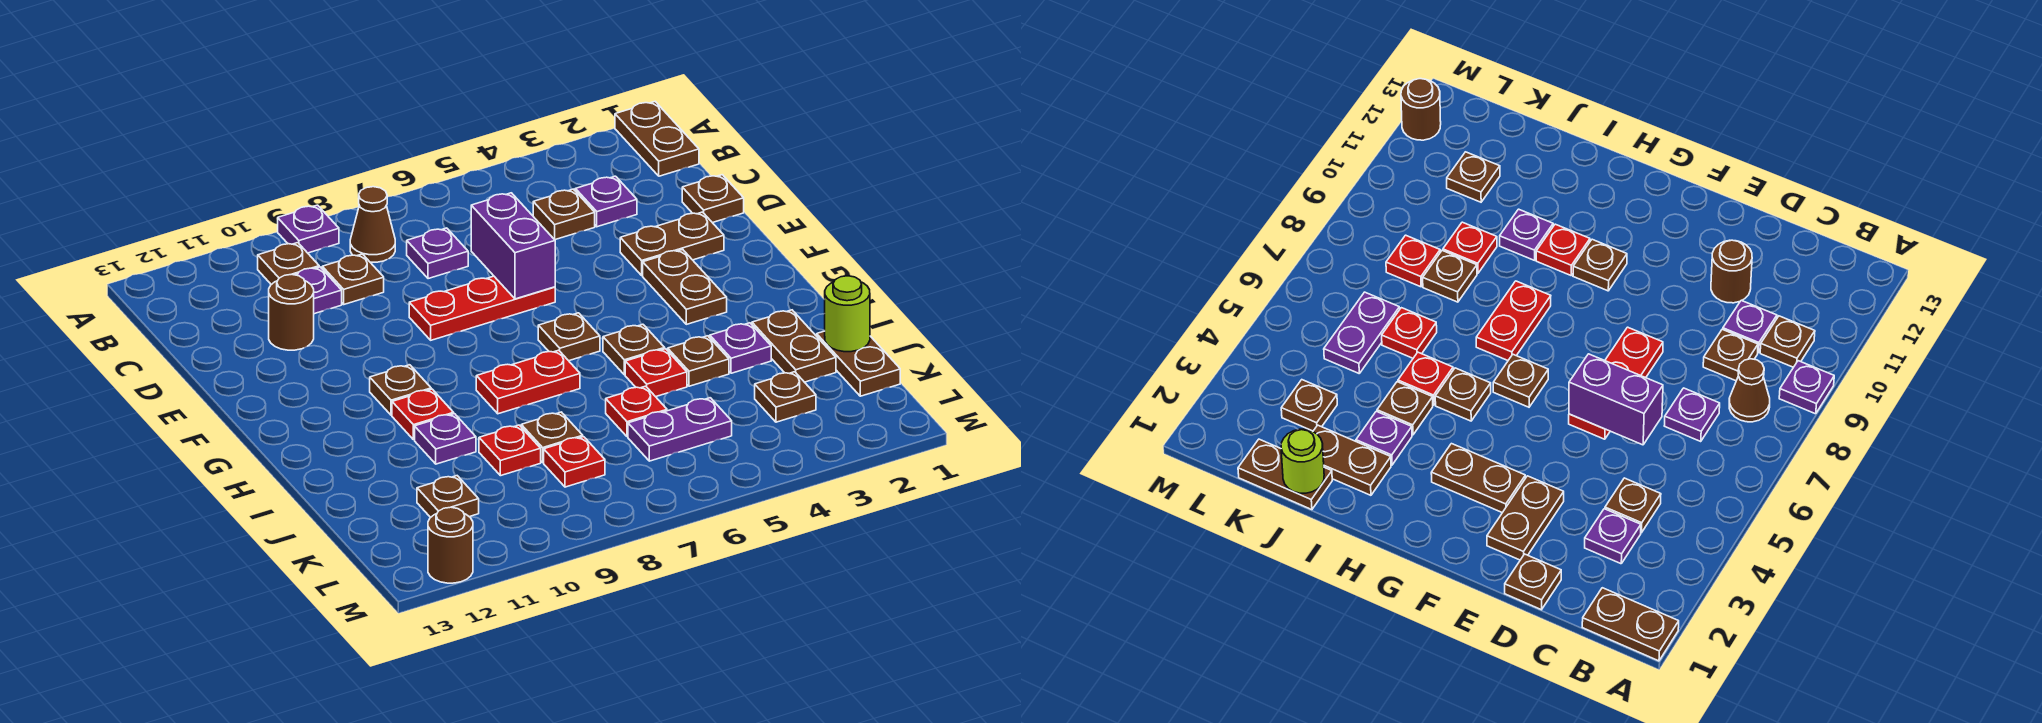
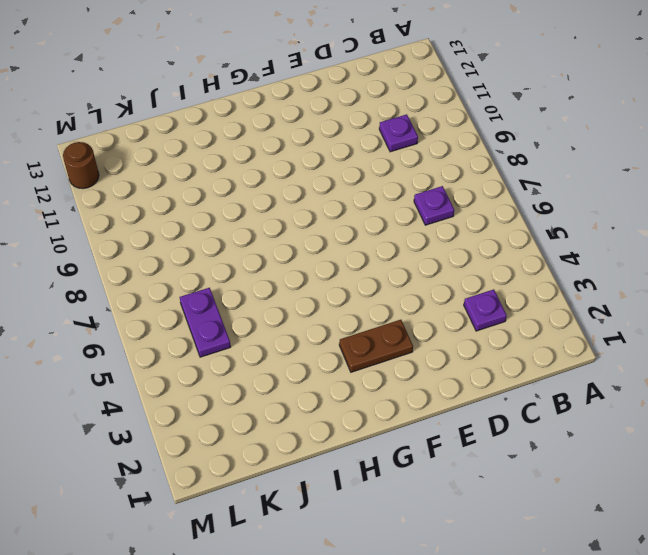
none -> brown 1x2 plate [615,102,699,176]
none -> purple 1x1 plate [278,205,339,253]
none -> brown 1x1 cone [350,187,395,262]
none -> brown 1x1 plate [258,243,319,285]

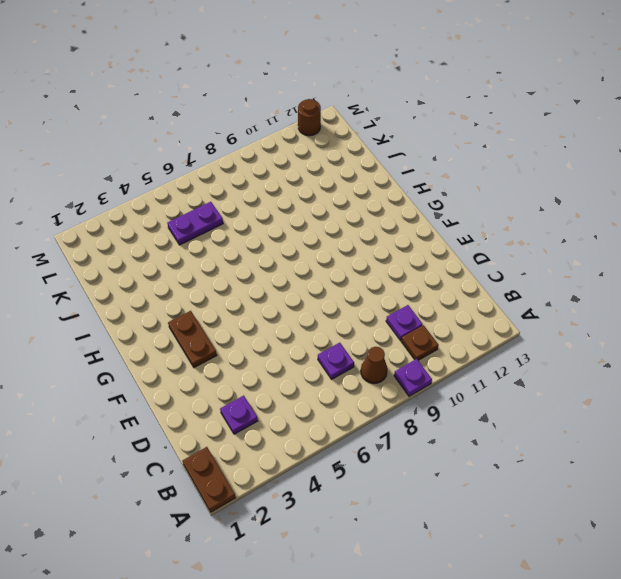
none -> brown 1x1 plate [533,189,595,240]
none -> brown 1x1 plate [322,254,384,304]
none -> brown 1x1 plate [682,175,744,223]
none -> brown 1x1 round brick [269,274,314,350]

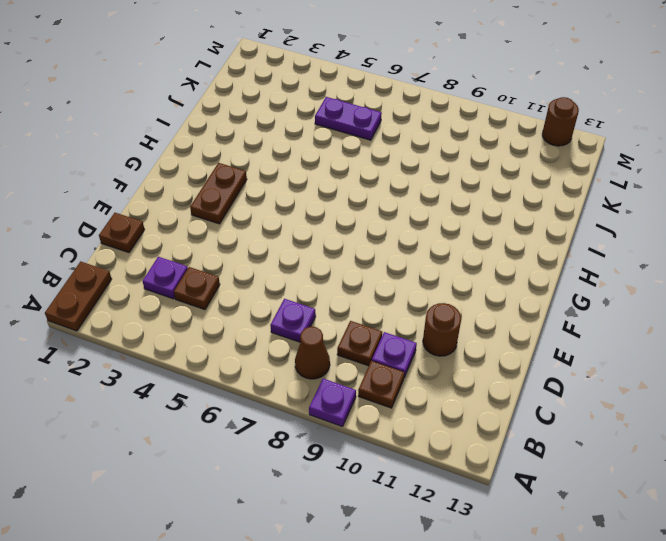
none -> brown 1x2 plate [620,212,724,275]
none -> red 1x3 plate [409,276,555,340]
none -> brown 1x1 plate [538,313,600,361]
none -> brown 1x1 plate [370,365,431,415]

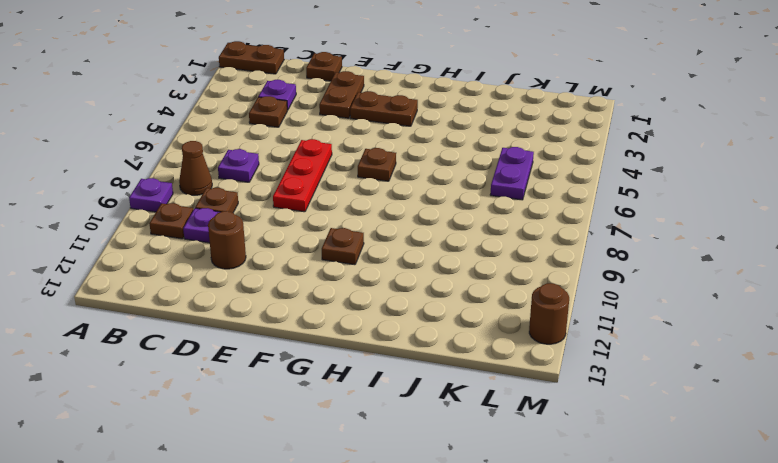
none -> brown 1x1 plate [603,324,665,375]
none -> red 1x2 plate [476,350,580,414]
none -> red 1x1 plate [392,389,454,440]
none -> brown 1x2 plate [752,310,836,382]

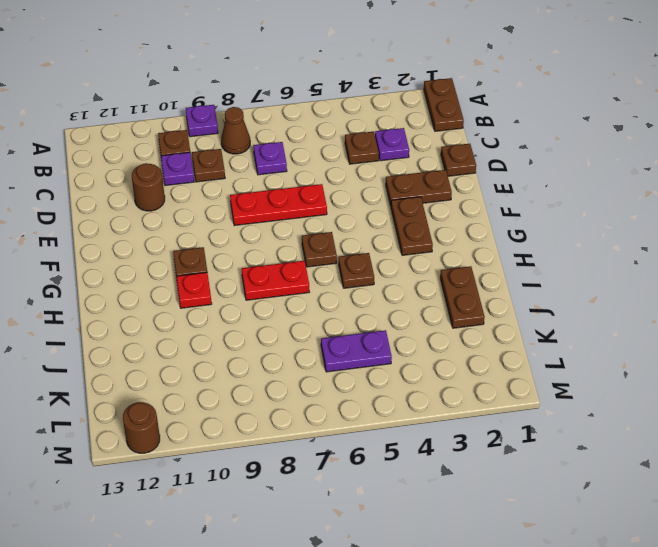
none -> purple 1x1 plate [710,323,771,373]
none -> brown 1x1 plate [668,336,729,386]
none -> red 1x1 plate [625,349,687,397]
none -> purple 1x1 plate [415,414,476,464]

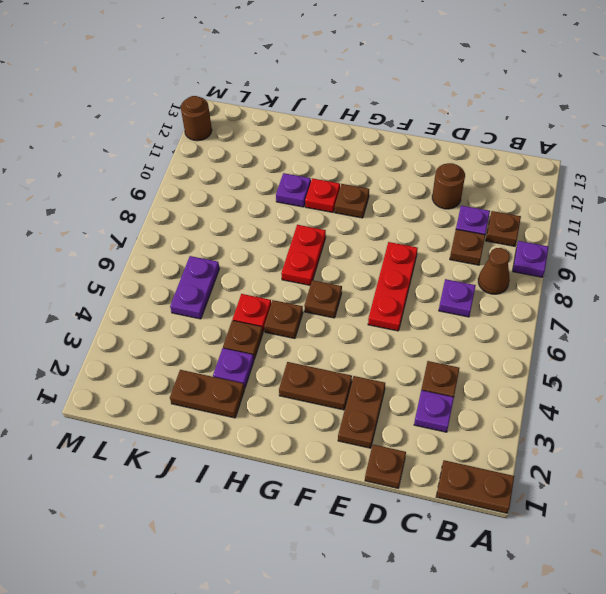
none -> brown 1x2 plate [817,331,900,396]
none -> red 1x1 plate [606,386,667,437]
none -> brown 1x1 plate [521,412,583,463]
none -> red 1x1 plate [479,425,541,476]

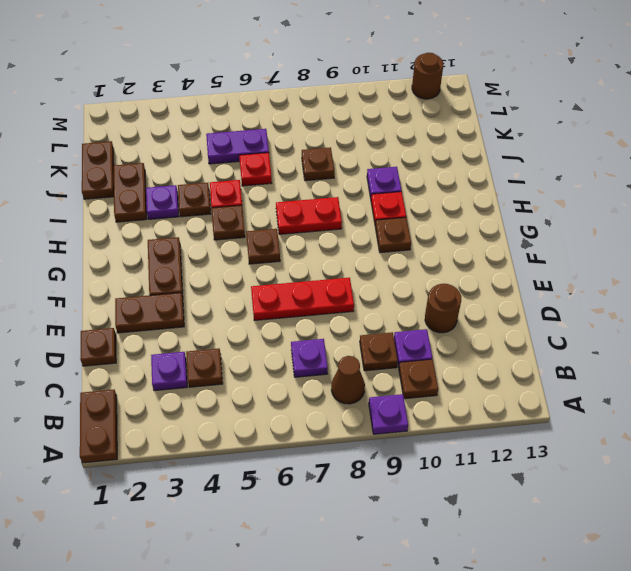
none -> red 1x1 plate [479,425,541,476]
none -> brown 1x1 plate [755,372,816,422]
none -> red 1x1 plate [544,437,605,487]
none -> brown 1x1 plate [417,476,479,518]

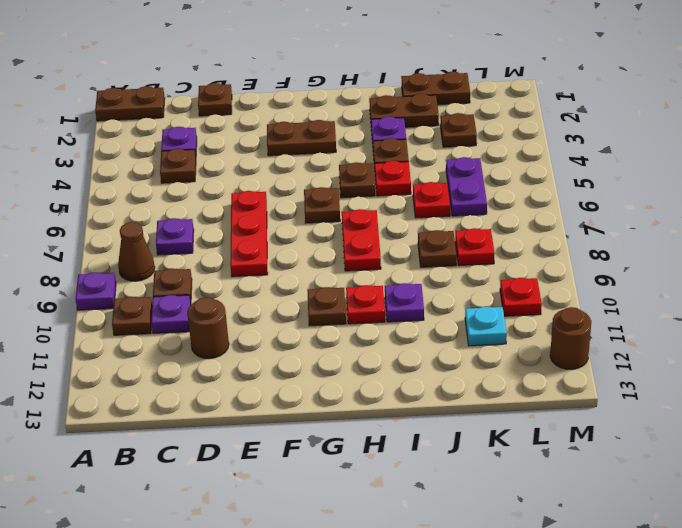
cyan 1x1 plate [465,307,507,346] -> brown 1x1 plate [417,476,479,518]
red 1x1 plate [500,278,542,316] -> red 1x1 plate moved to [479,425,541,476]
none -> brown 1x2 plate [620,212,724,275]
none -> purple 1x2 brick [471,193,555,299]
none -> lime 1x1 round brick [825,276,870,352]

